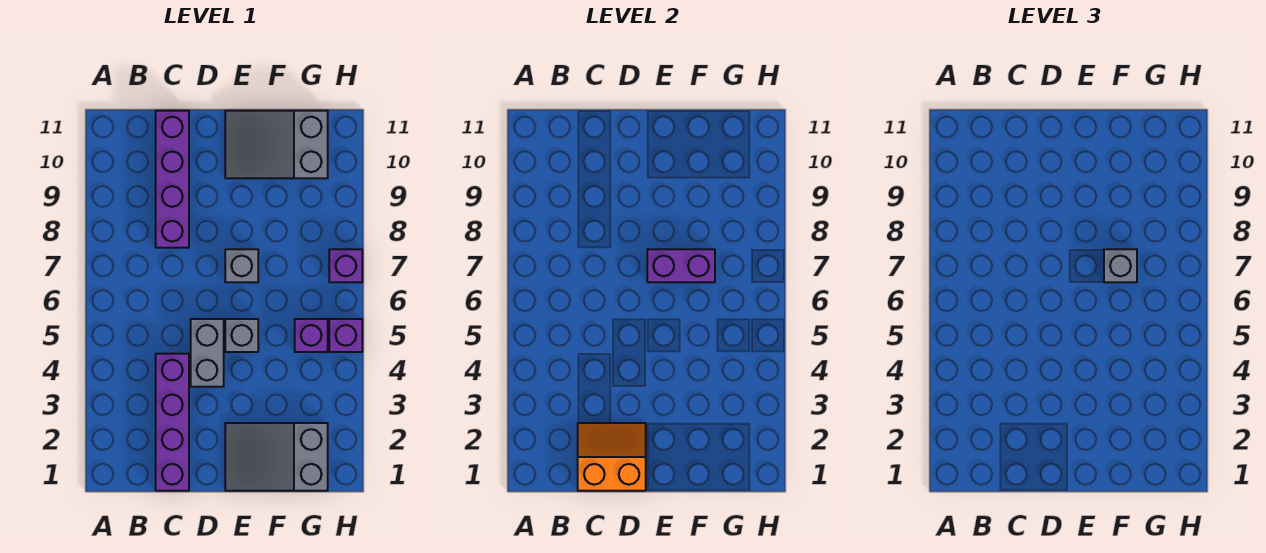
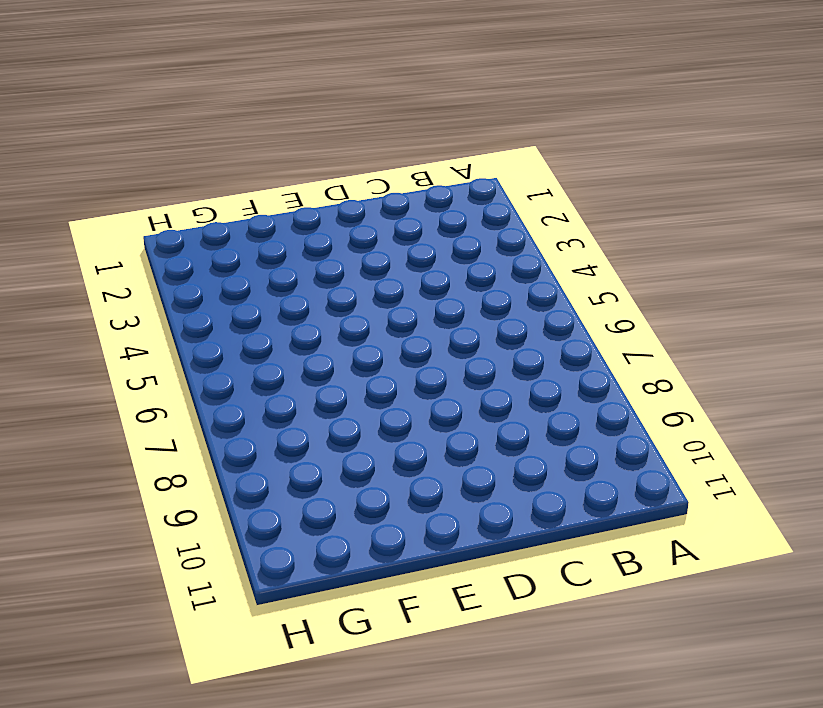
none -> purple 1x4 brick [156,354,189,491]
none -> purple 1x4 brick [156,111,189,248]
none -> grey 1x2 brick [191,319,224,387]

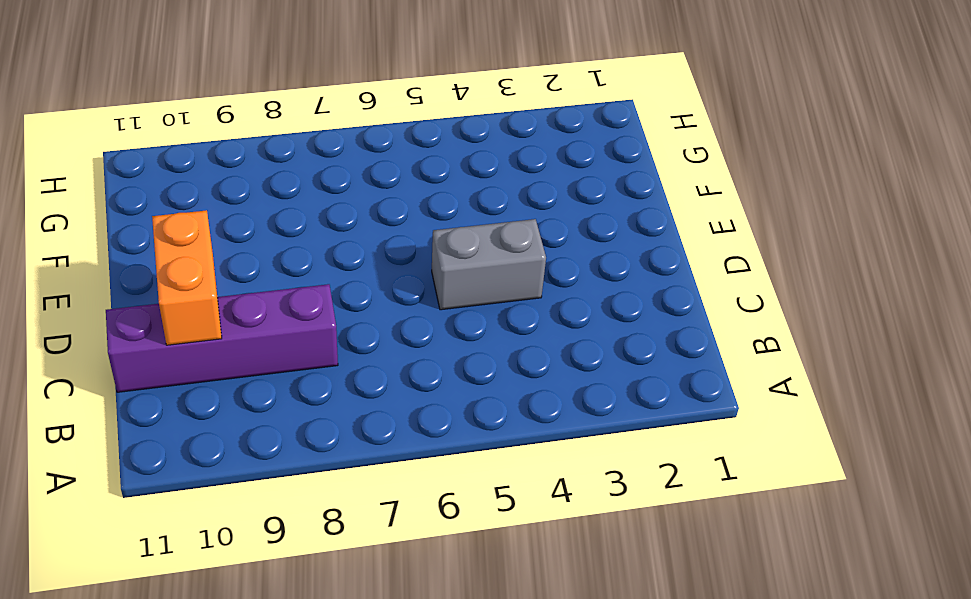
orange 1x2 brick [152,210,222,345] -> none
none -> purple 1x4 brick [156,354,189,491]
none -> grey 2x3 slope [225,423,328,491]
none -> grey 1x1 brick [225,319,258,352]

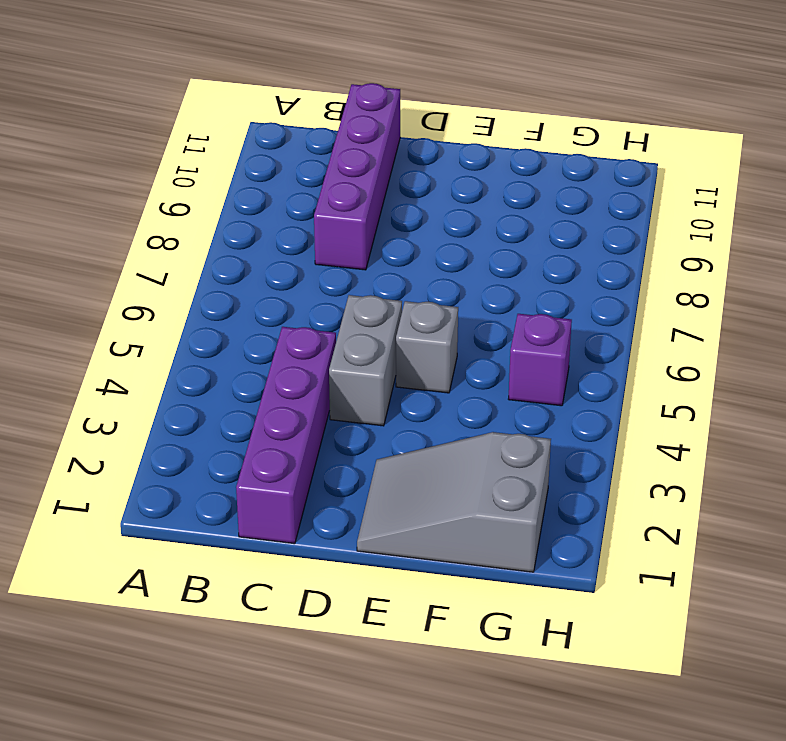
none -> grey 1x1 brick [225,249,258,282]
none -> grey 2x3 slope [225,111,328,178]
none -> purple 1x1 brick [329,319,362,352]

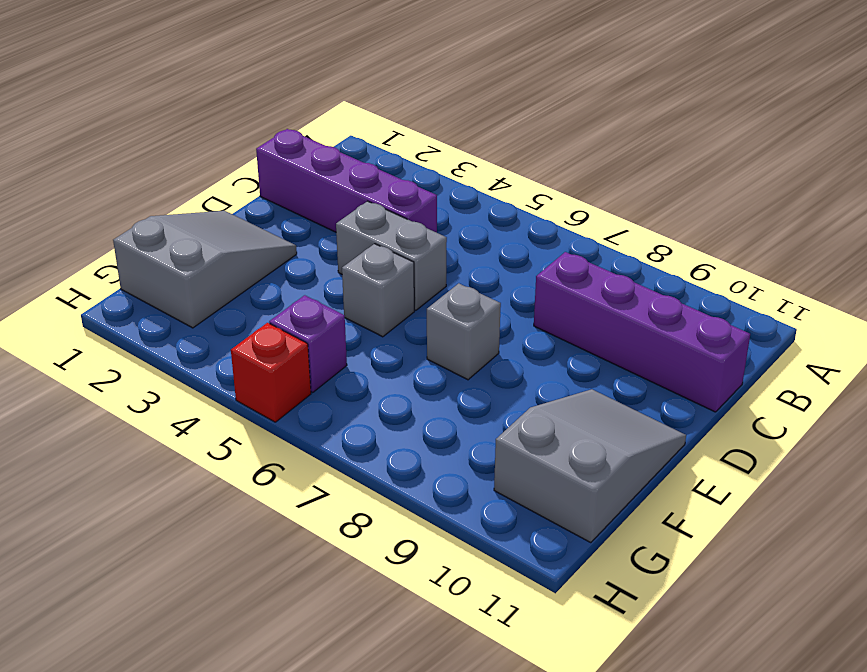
red 1x1 brick [231,323,311,422] -> purple 1x1 brick [329,319,362,352]
none -> purple 1x1 brick [329,249,362,282]
none -> orange 2x2 slope [578,423,646,491]
none -> purple 1x2 brick [647,249,715,282]

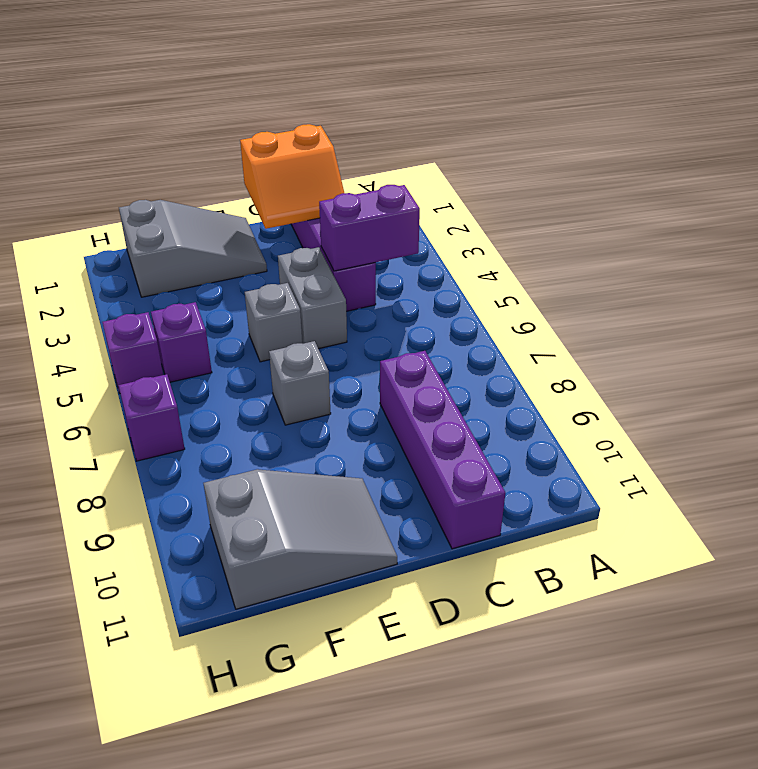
purple 1x2 brick [319,185,420,271] -> purple 1x2 brick moved to [647,249,715,282]
none -> grey 1x1 brick [1104,249,1137,282]

